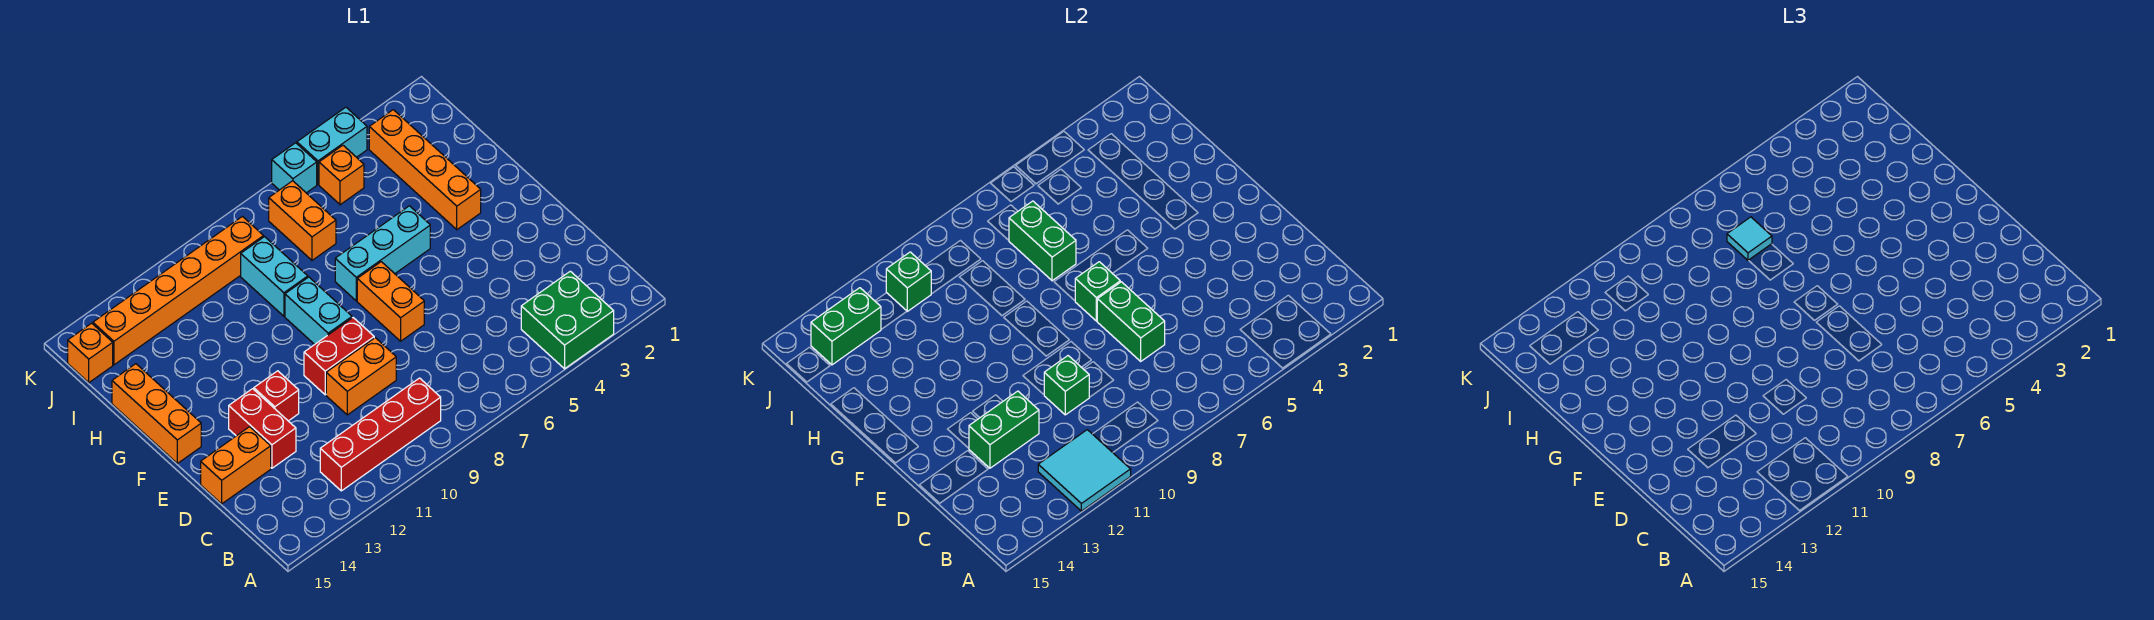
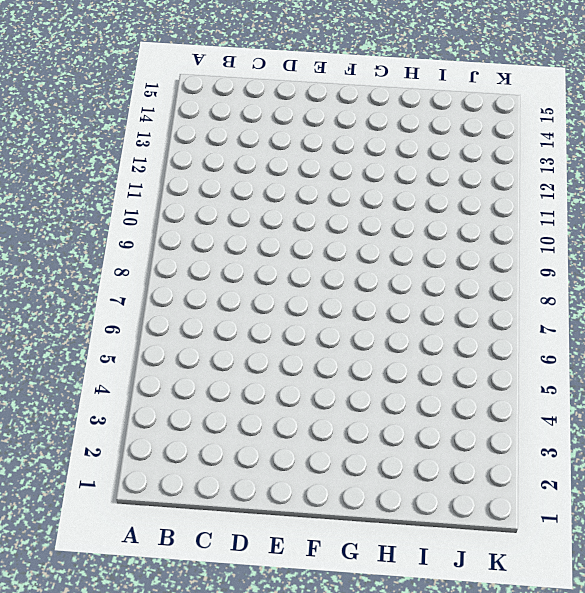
none -> green 2x2 brick [521,271,614,369]
none -> red 1x4 brick [320,378,441,491]
none -> orange 1x2 brick [326,338,396,415]

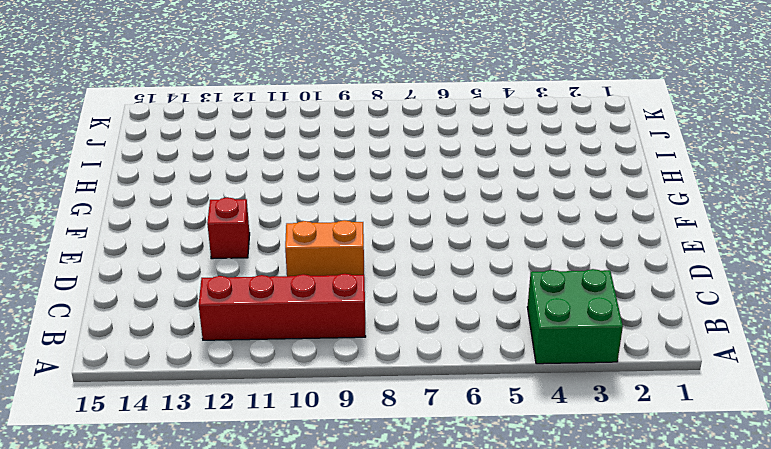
none -> red 1x2 brick [229,389,296,468]
none -> orange 1x2 brick [201,427,271,504]
none -> orange 1x2 brick [357,262,424,341]

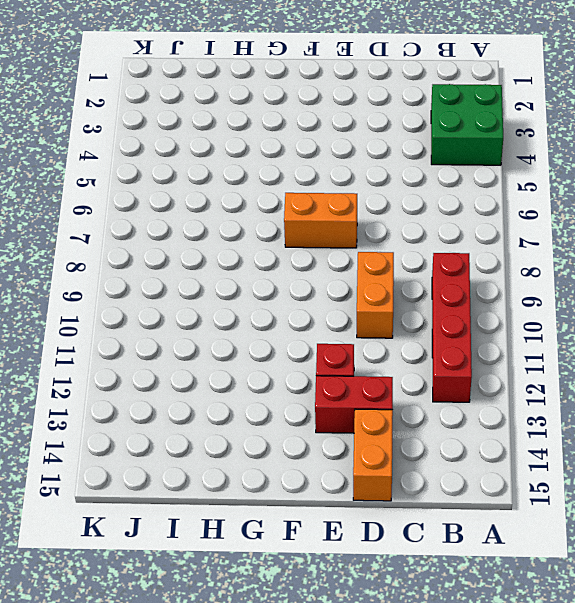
none -> red 1x2 brick [304,318,374,395]
none -> cyan 1x2 brick [285,277,352,344]
none -> orange 1x3 brick [112,364,201,463]

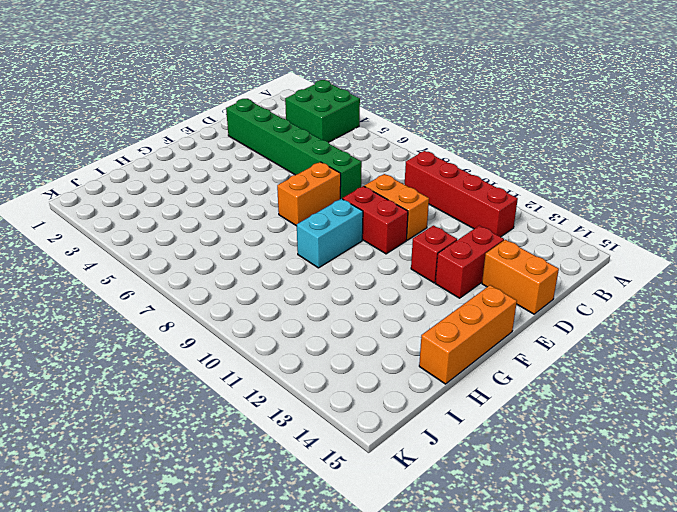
green 1x6 brick [226,99,362,199] -> none
none -> orange 1x4 brick [369,110,481,230]
none -> cyan 1x3 brick [335,206,430,301]
none -> cyan 1x2 brick [241,237,308,316]

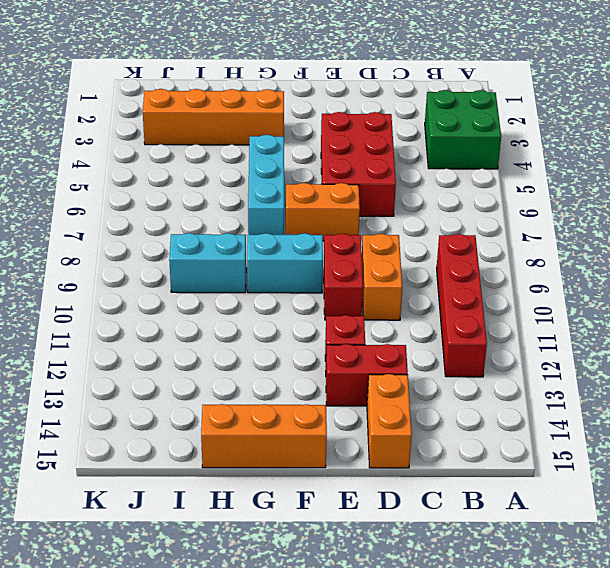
red 2x3 brick [321,112,396,216] -> none
none -> orange 1x2 brick [269,181,336,260]
none -> orange 1x1 brick [319,145,364,205]
none -> orange 1x6 brick [93,216,264,365]

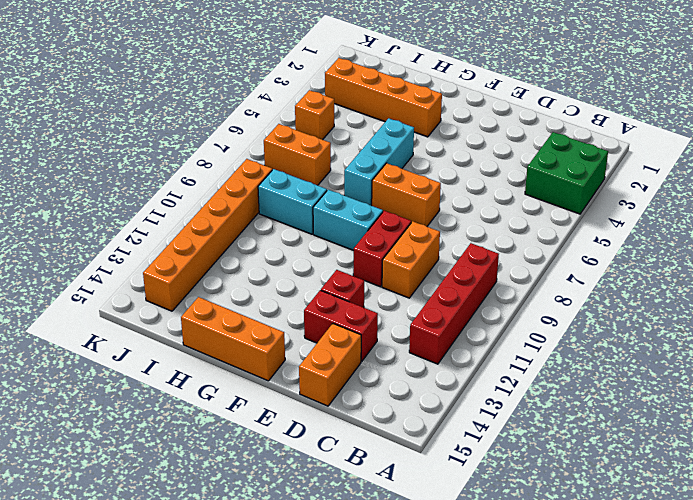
none -> orange 1x1 brick [68,323,113,383]
none -> cyan 1x2 brick [297,107,367,184]
none -> cyan 1x1 brick [272,143,317,193]

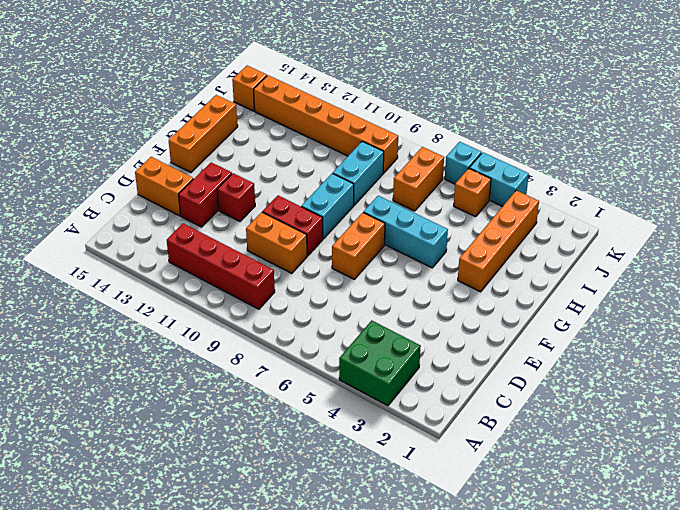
none -> cyan 2x2 tile [1038,430,1131,511]
none -> green 1x2 brick [1097,282,1165,361]
none -> green 1x1 brick [1044,356,1089,415]

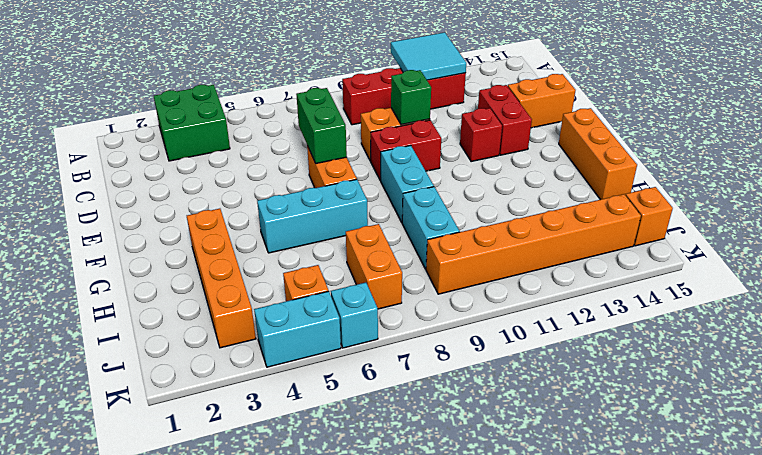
none -> green 1x2 brick [969,391,1039,468]
none -> green 1x1 brick [1075,262,1120,321]
none -> green 1x2 brick [1009,201,1076,281]

